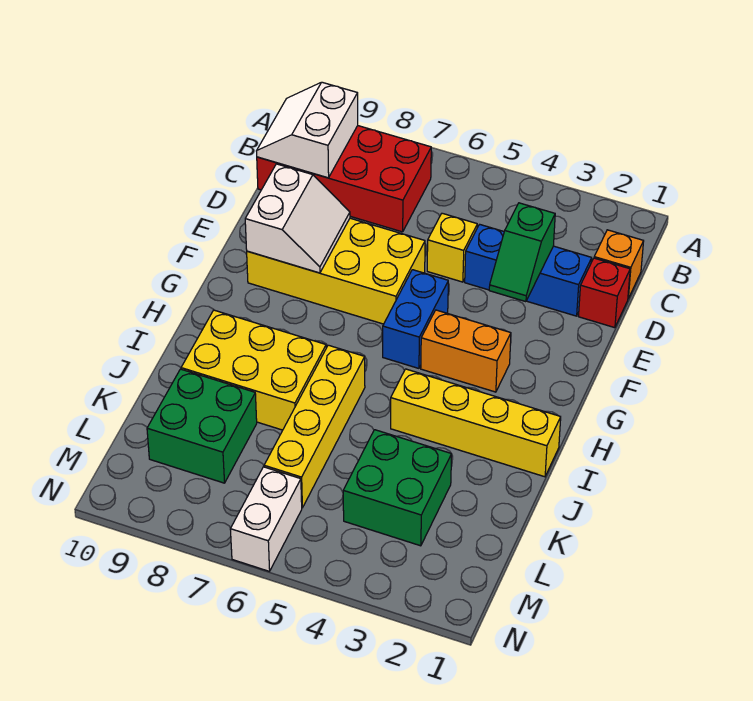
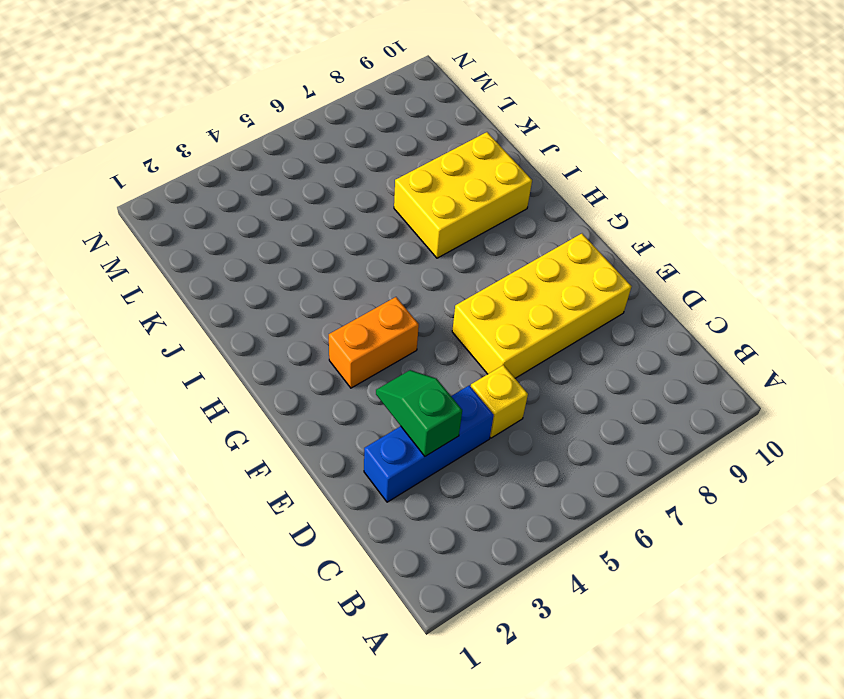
none -> red 2x4 brick [257,126,431,232]
none -> orange 1x1 brick [594,230,644,298]
none -> red 1x1 brick [579,258,630,328]

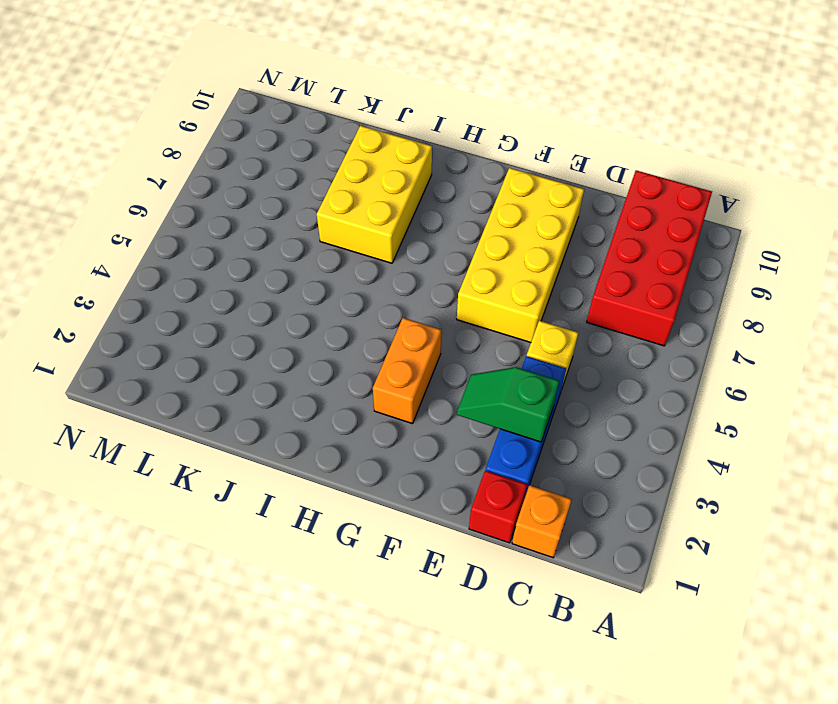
none -> blue 1x2 brick [383,270,448,368]
none -> yellow 1x4 brick [391,369,561,477]
none -> yellow 1x4 brick [264,345,365,508]

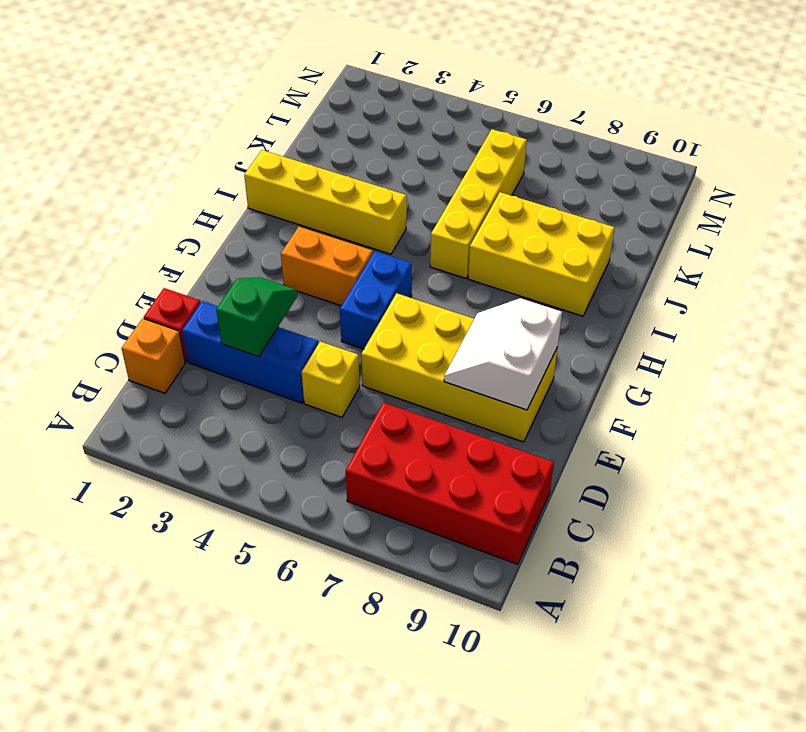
none -> green 2x2 brick [343,430,452,546]
none -> green 2x2 brick [147,369,257,483]
none -> white 1x2 brick [230,467,302,571]

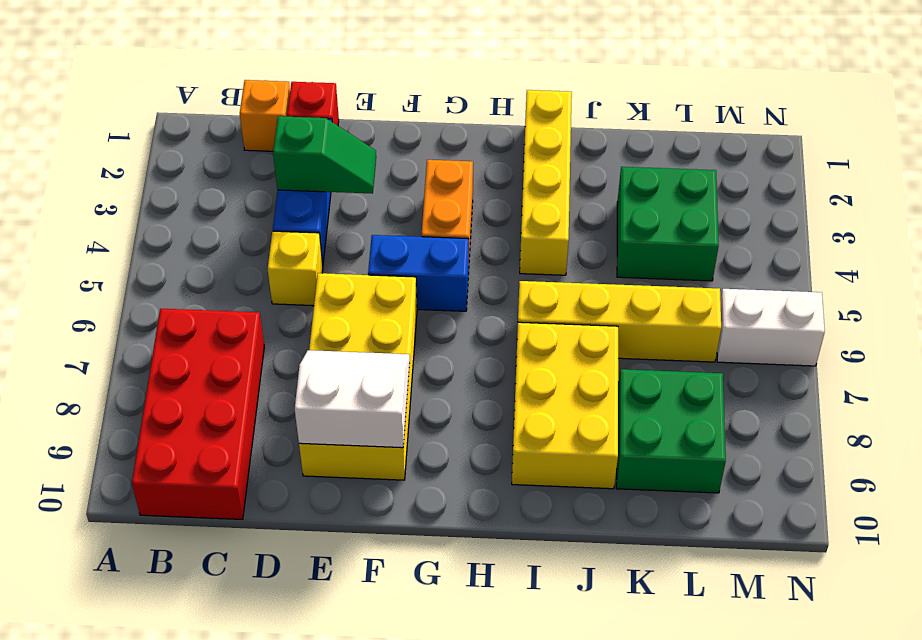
none -> white 2x2 slope [257,82,358,178]

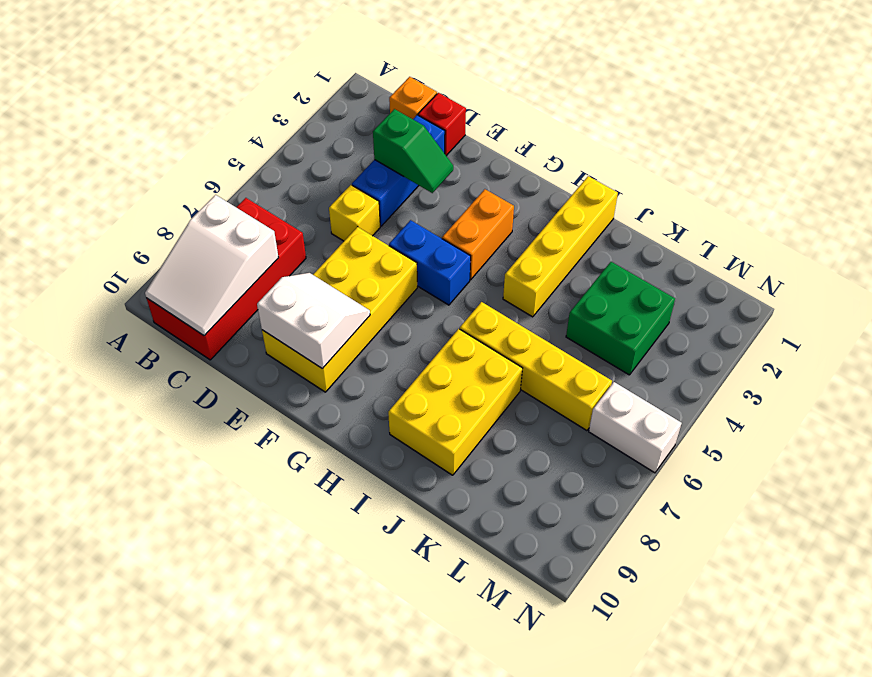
white 2x3 slope [145,195,279,336] -> white 2x2 slope [257,82,358,178]
none -> green 2x2 brick [147,369,257,483]

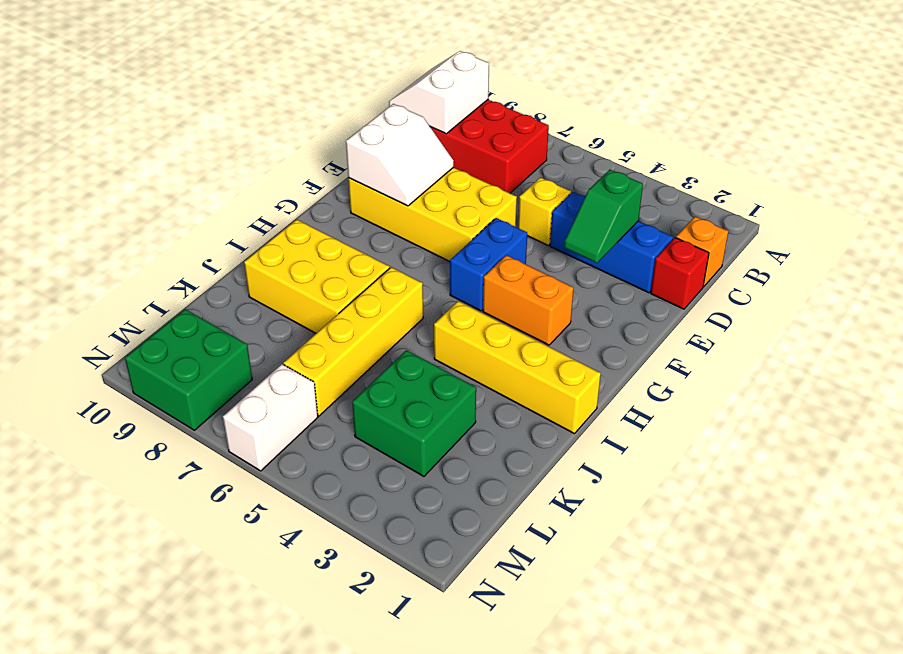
green 2x2 brick [125,309,252,430] -> green 2x2 brick moved to [147,369,257,483]

